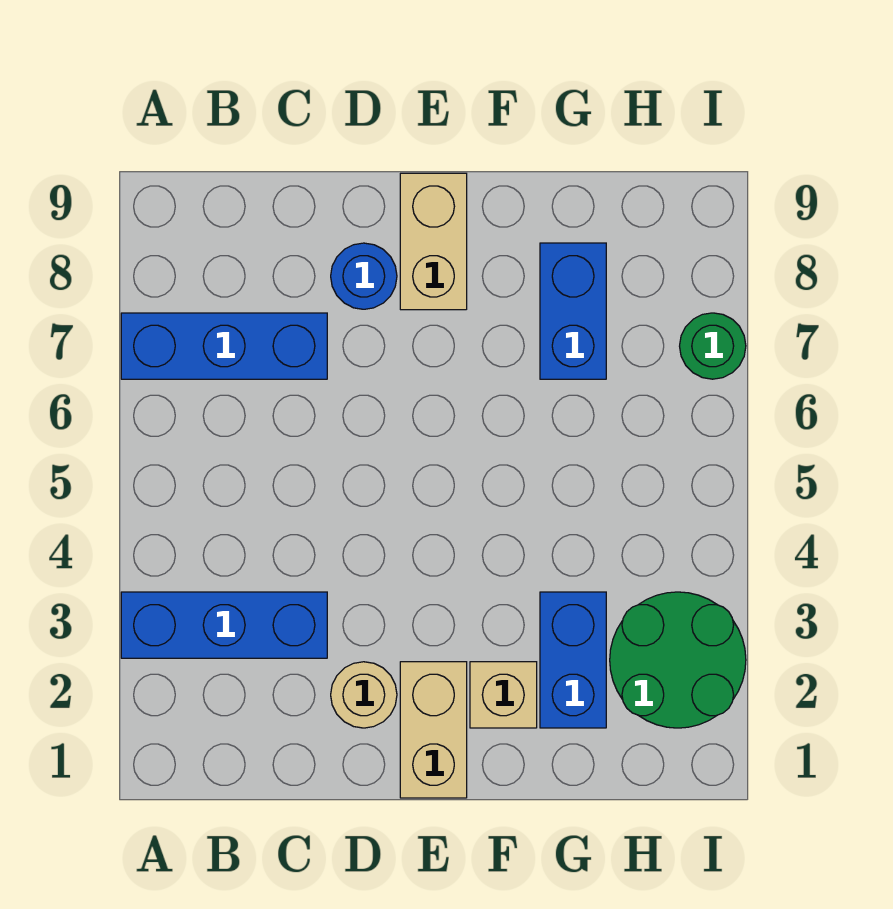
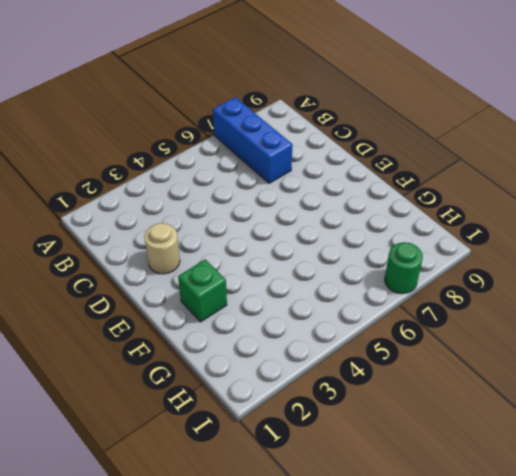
green 1x1 brick [178,259,227,322] -> tan 1x1 brick [470,662,537,728]
none -> blue 1x3 brick [121,592,327,658]
none -> blue 1x1 round brick [331,243,397,309]

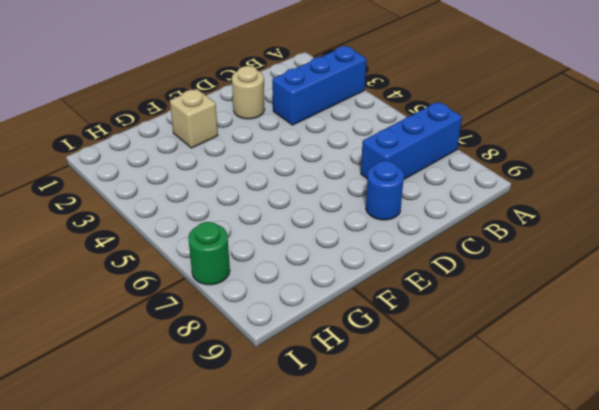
none -> tan 1x2 brick [400,662,467,798]
none -> tan 1x2 brick [400,173,467,310]

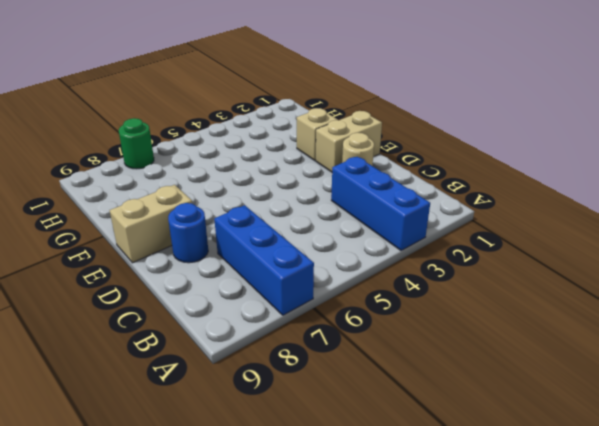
none -> blue 1x2 brick [540,592,606,728]
none -> blue 1x2 brick [540,243,606,379]

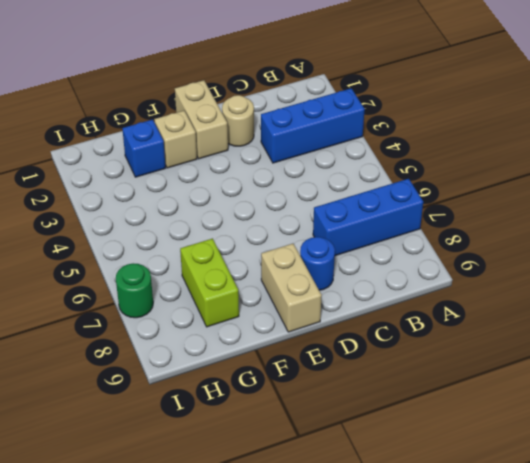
blue 1x1 brick [122,119,166,177] -> blue 1x2 brick [540,592,606,728]
lime 1x2 brick [180,239,239,327] -> blue 1x2 brick [540,243,606,379]
none -> green 2x2 round brick [610,592,746,728]

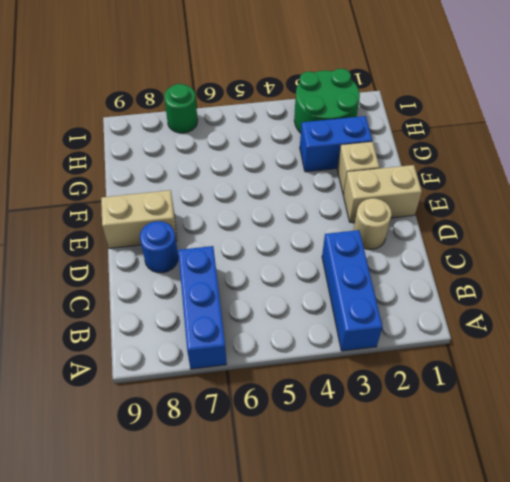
none -> blue 1x2 brick [540,243,606,379]

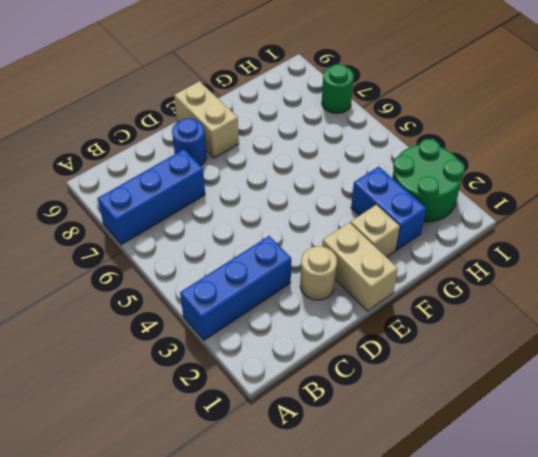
none -> blue 1x2 brick [540,243,606,379]

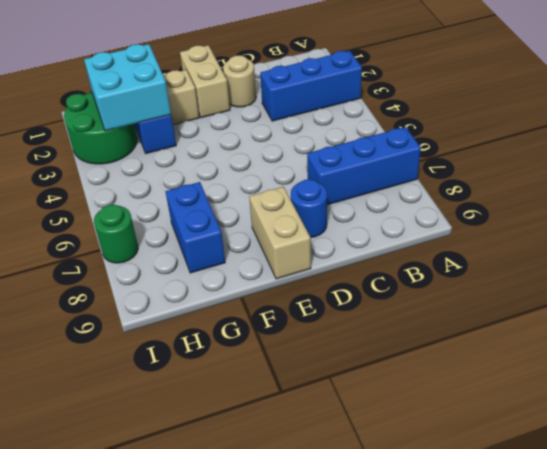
cyan 2x2 brick [84,44,171,131] -> none

